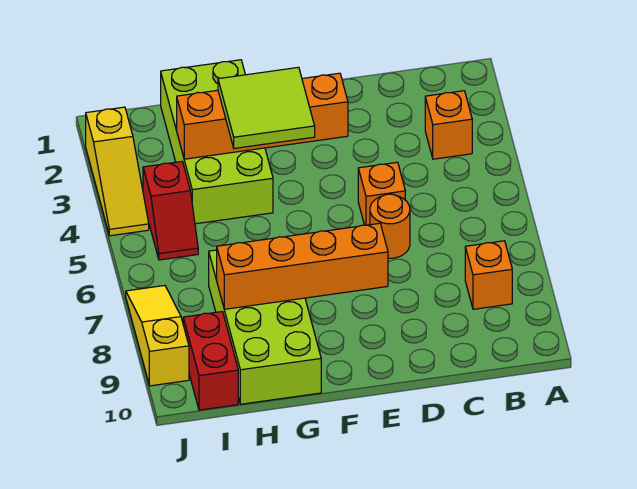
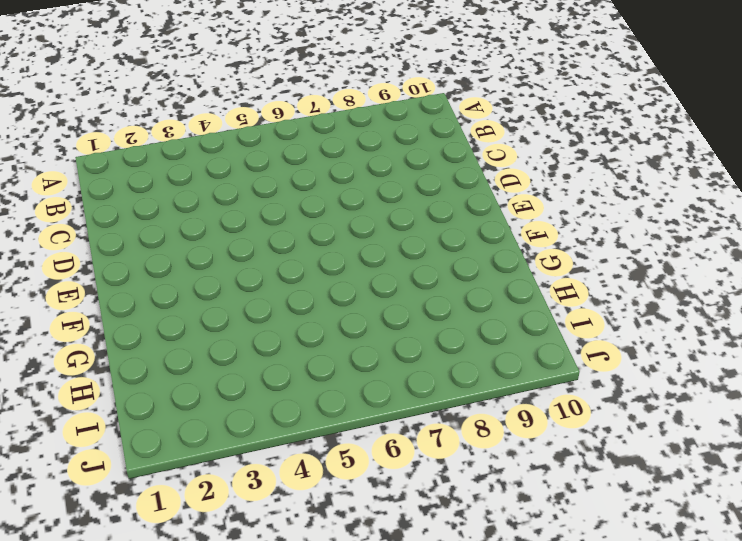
none -> orange 1x1 brick [425,91,472,159]
none -> orange 1x1 brick [465,241,512,309]
none -> orange 1x1 brick [358,162,405,225]

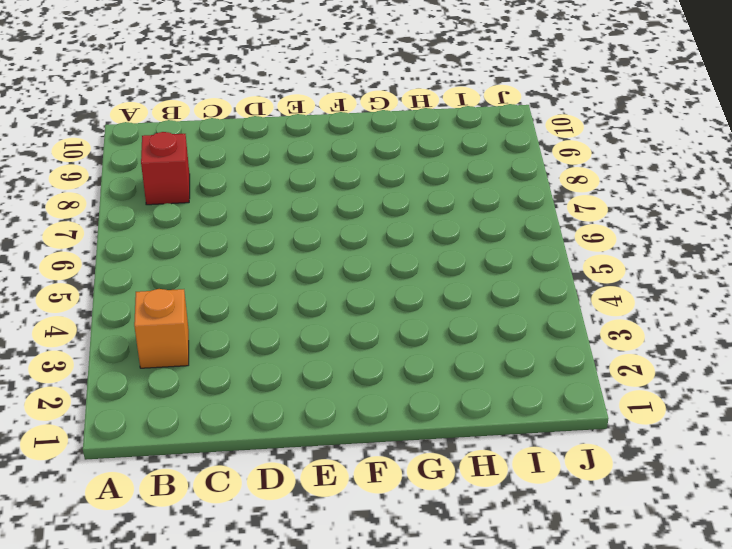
red 1x1 brick [141,132,190,205] -> orange 1x1 brick [465,241,512,309]
none -> orange 1x1 brick [358,162,405,225]
none -> orange 1x1 round brick [370,194,410,258]
none -> lime 2x4 brick [161,60,273,224]

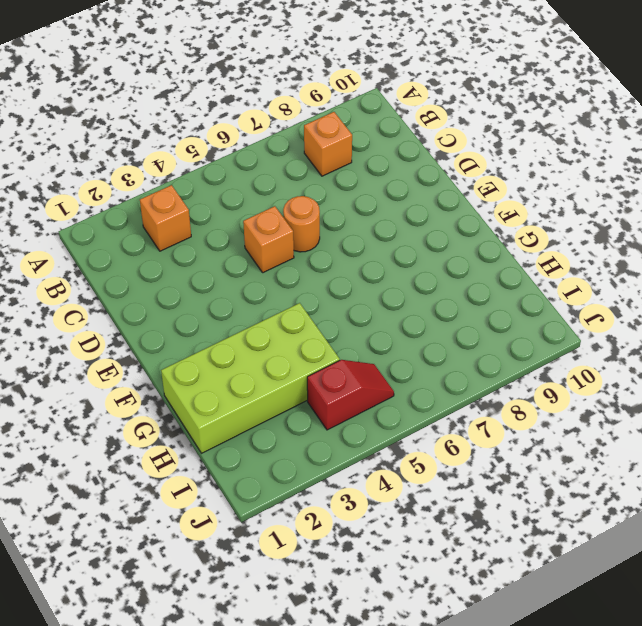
none -> lime 2x4 brick [209,250,321,404]
none -> red 1x2 brick [183,312,238,410]
none -> yellow 1x3 slope [86,107,149,236]

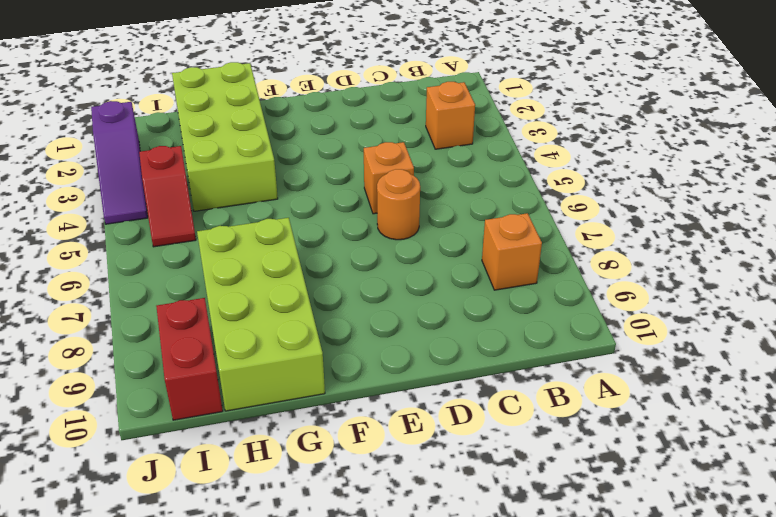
purple 1x3 slope [91,101,148,224] -> yellow 1x3 slope [86,107,149,236]
none -> yellow 1x3 slope [126,286,189,386]
none -> orange 1x4 brick [177,73,348,159]
none -> orange 1x4 brick [217,223,388,309]

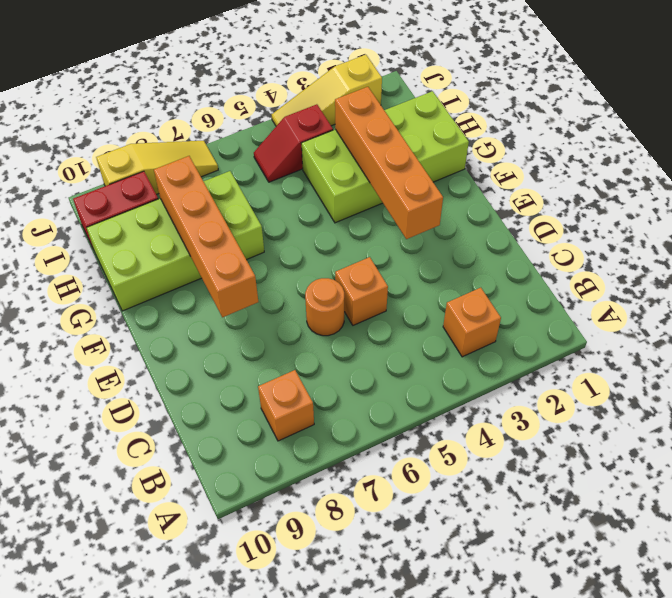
none -> lime 2x2 tile [218,67,315,148]

